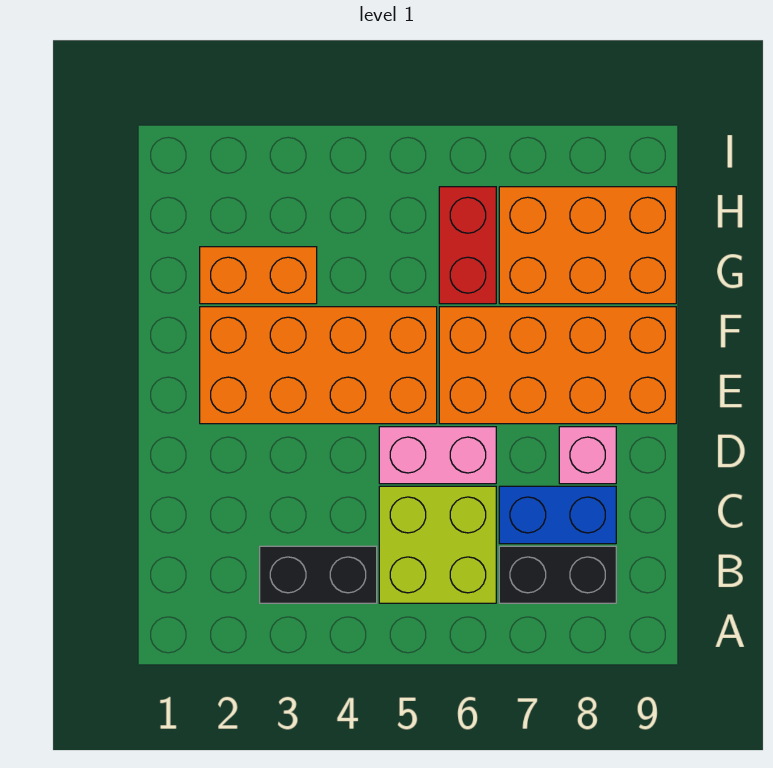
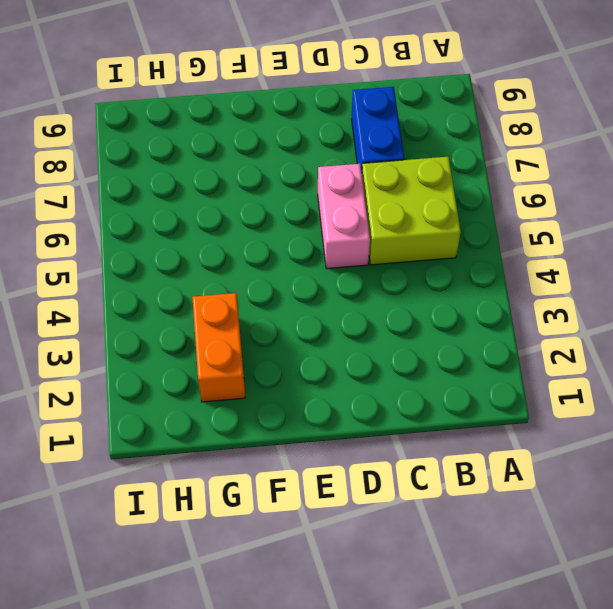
none -> black 1x2 brick [260,546,377,603]
none -> black 1x2 brick [499,546,616,603]

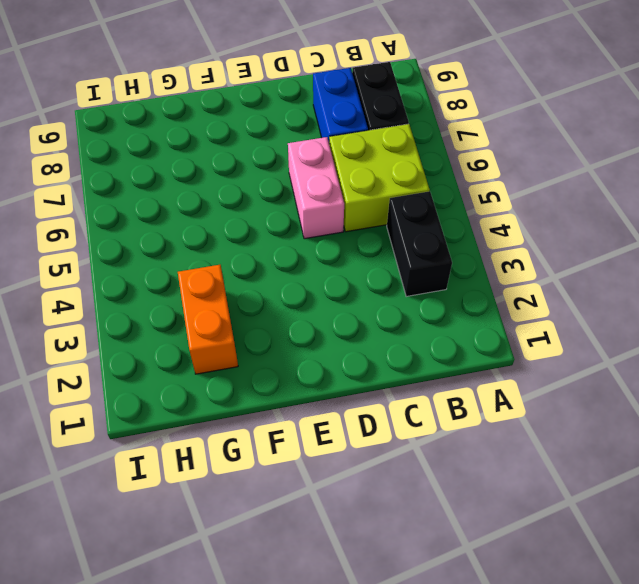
none -> pink 1x1 brick [559,427,616,484]
none -> orange 2x4 brick [200,307,437,424]

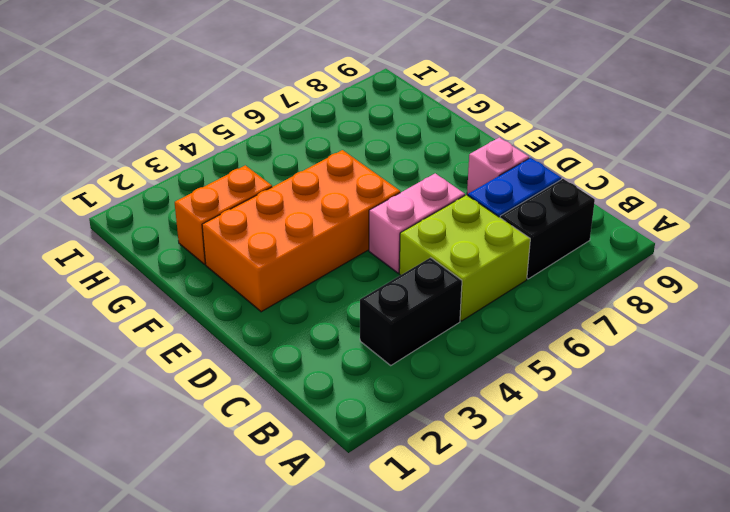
none -> orange 2x4 brick [439,307,676,424]
none -> red 1x2 brick [439,187,496,304]

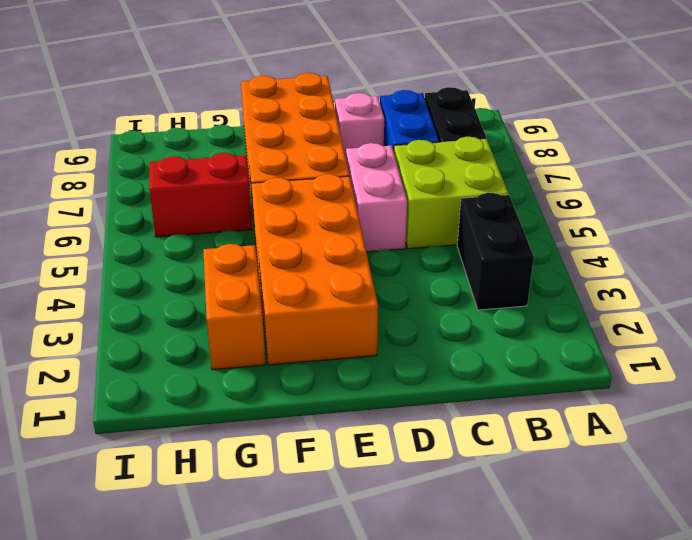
none -> orange 2x3 brick [499,187,676,304]

